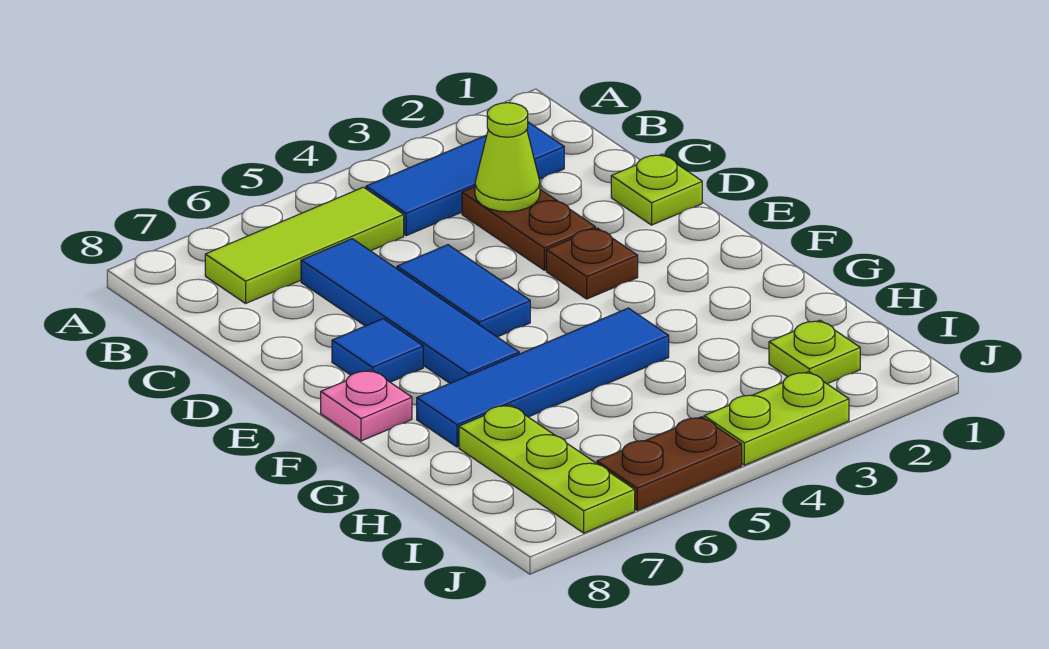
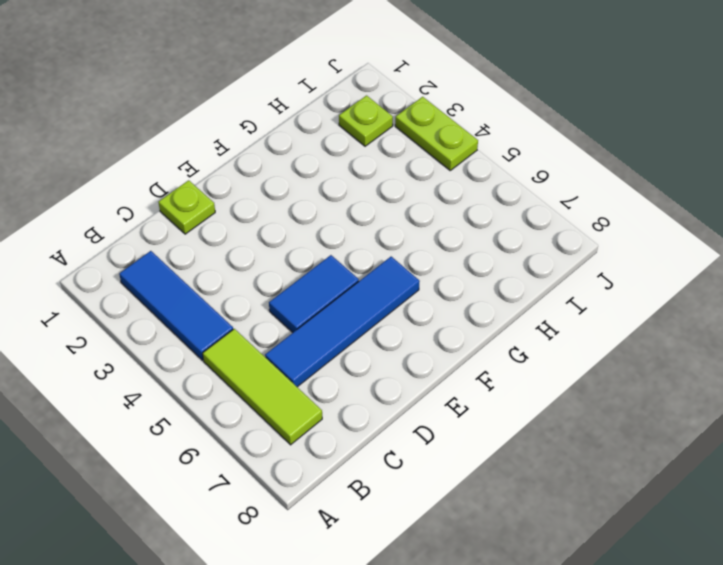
none -> brown 1x2 plate [462,187,595,270]
none -> brown 1x1 plate [546,228,638,299]
none -> blue 1x1 tile [332,319,423,382]

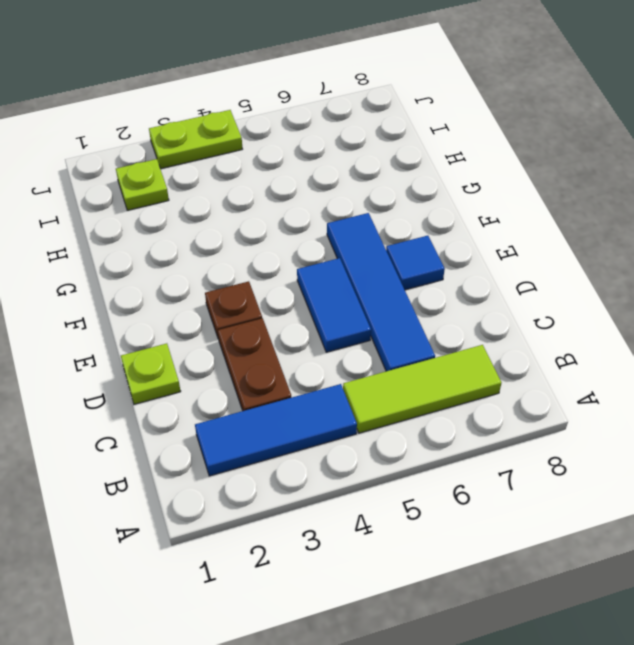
none -> pink 1x1 plate [321,370,412,441]
none -> blue 1x4 tile [417,308,669,447]
none -> lime 1x3 plate [459,405,635,533]

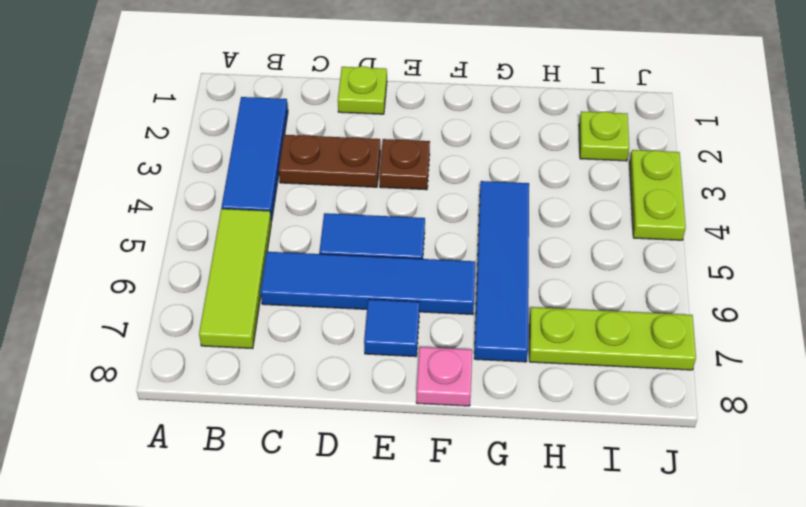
none -> brown 1x2 plate [597,417,742,510]
none -> lime 1x1 cone [475,103,540,212]

